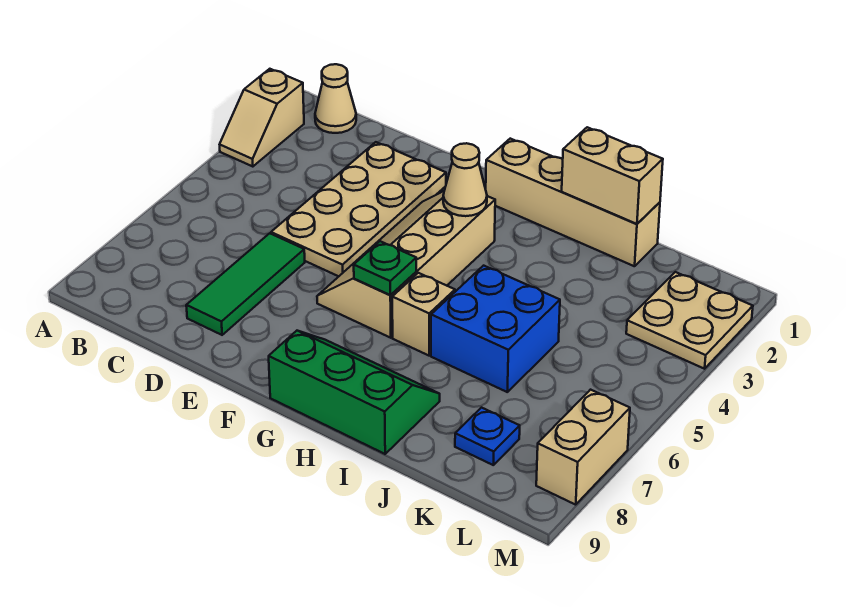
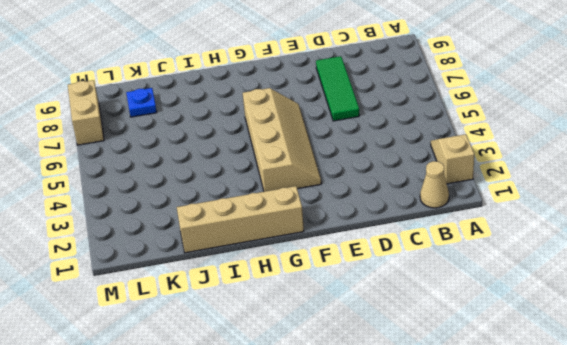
none -> tan 2x4 plate [271,142,446,277]
none -> green 2x3 slope [269,331,440,454]
none -> tan 1x1 brick [392,273,455,356]

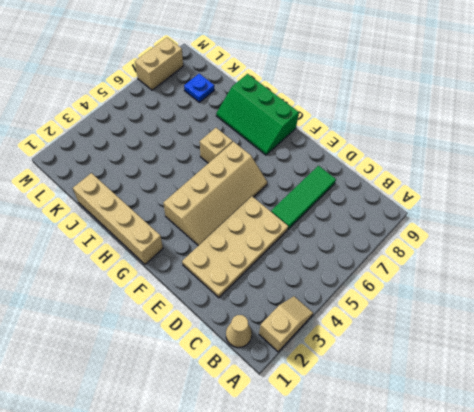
none -> blue 2x2 brick [431,266,560,392]
none -> tan 2x2 plate [626,272,753,369]
none -> tan 1x1 cone [443,143,487,216]

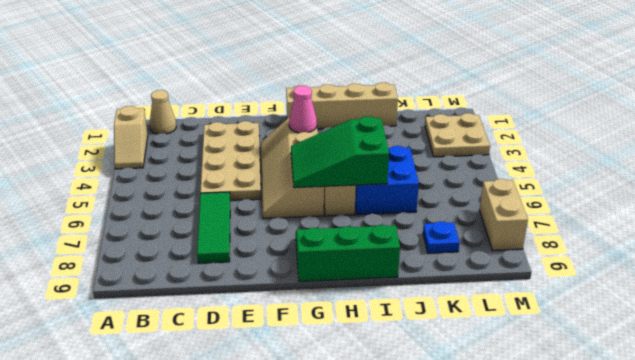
pink 1x1 cone [289,86,317,133] -> tan 1x1 cone [443,143,487,216]
green 2x3 slope [291,116,389,188] -> green 1x1 plate [354,241,416,295]
none -> tan 1x2 brick [562,127,663,224]

